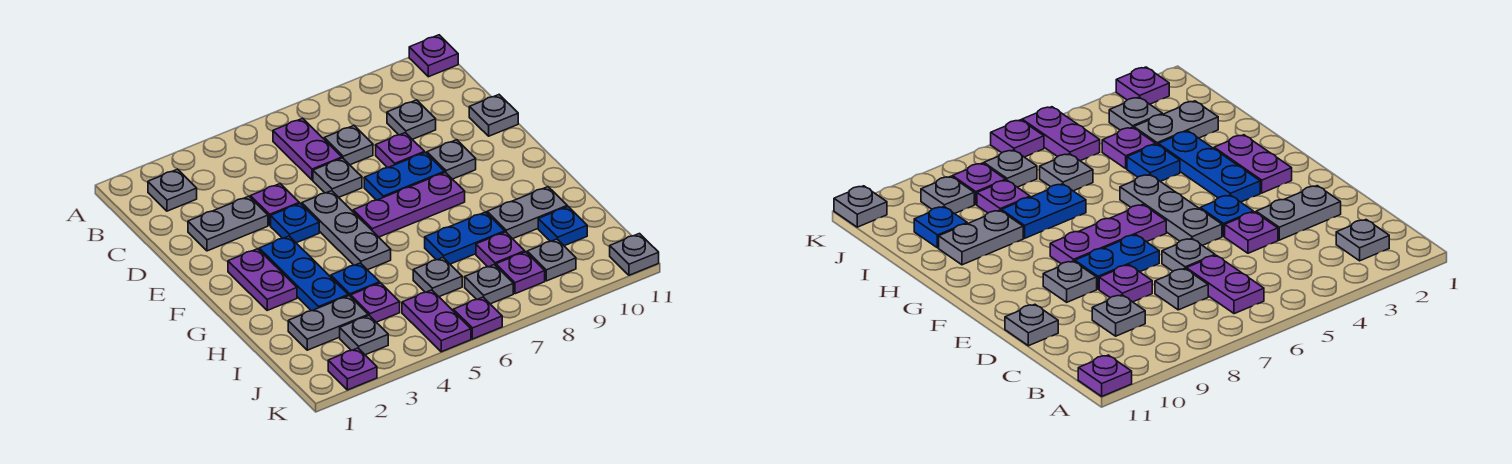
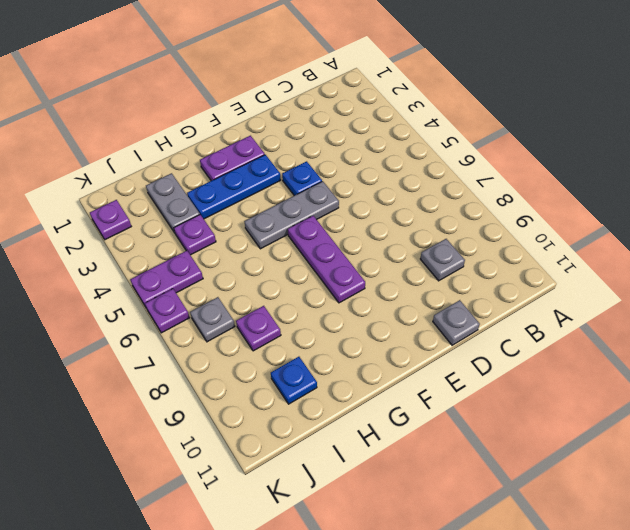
none -> purple 1x1 plate [409,35,458,77]
none -> grey 1x1 plate [148,169,197,211]
none -> purple 1x2 plate [273,118,342,180]
none -> grey 1x1 plate [324,126,373,165]

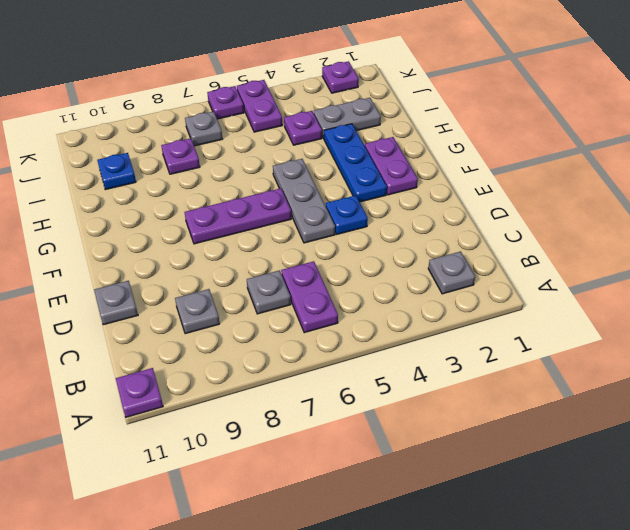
none -> grey 1x2 plate [188,196,268,251]
none -> purple 1x1 plate [250,184,299,225]
none -> grey 1x1 plate [313,158,362,197]
none -> purple 1x1 plate [376,133,424,168]

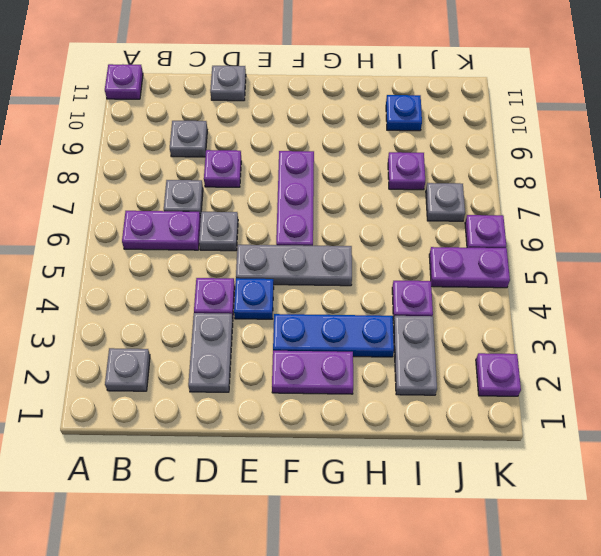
none -> blue 1x2 plate [364,152,445,200]
none -> grey 1x1 plate [427,140,476,179]
none -> blue 1x1 plate [331,263,380,297]
none -> blue 1x2 plate [425,212,505,264]

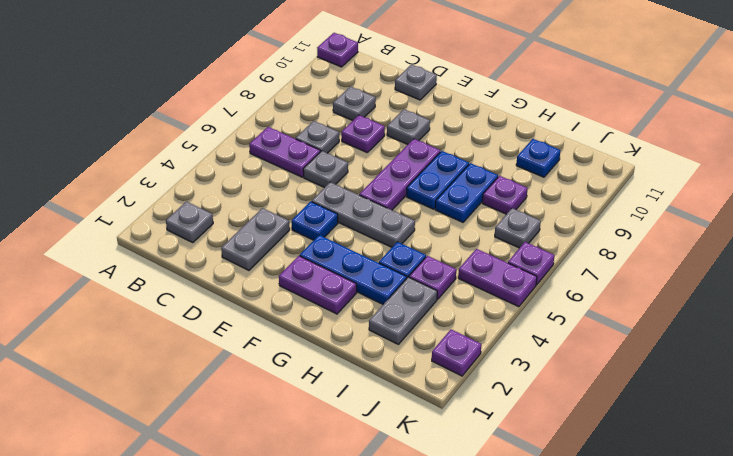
blue 1x2 plate [407,151,469,209] -> blue 1x2 plate moved to [364,152,445,200]
none -> purple 1x1 plate [250,184,299,225]
none -> grey 1x2 plate [487,187,567,239]
none -> grey 1x1 plate [413,258,462,297]
none -> grey 1x1 plate [340,316,388,355]

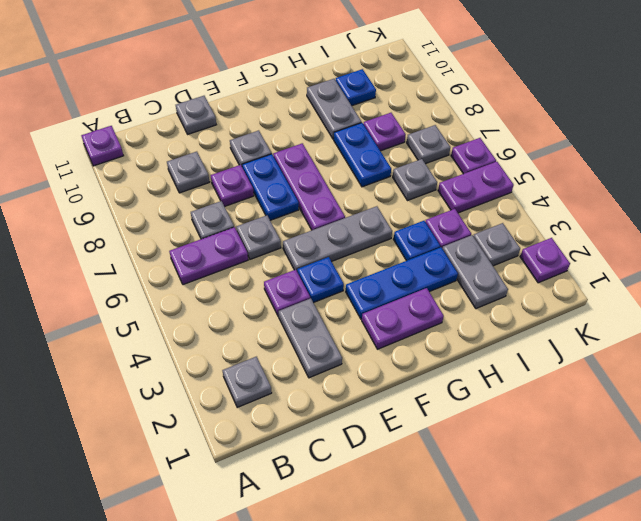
none -> purple 1x1 plate [496,252,545,294]
none -> grey 1x1 plate [527,239,576,281]
none -> grey 1x1 plate [610,234,659,275]

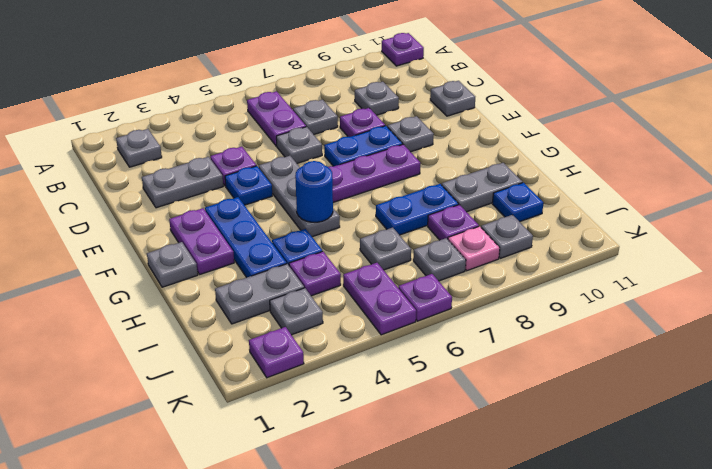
grey 1x1 plate [147,242,198,287] -> grey 1x1 plate moved to [610,234,659,275]
blue 1x1 round brick [295,161,333,222] -> none
pink 1x1 plate [448,226,500,271] -> purple 1x1 plate [496,252,545,294]

